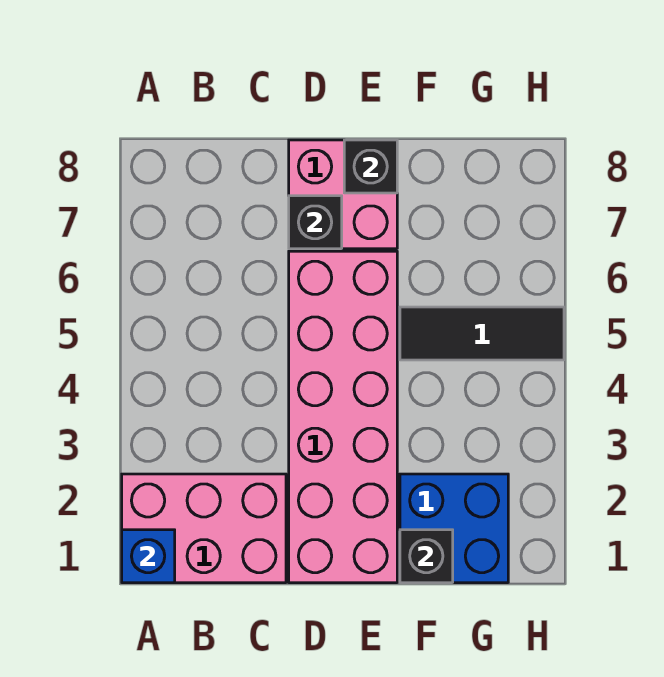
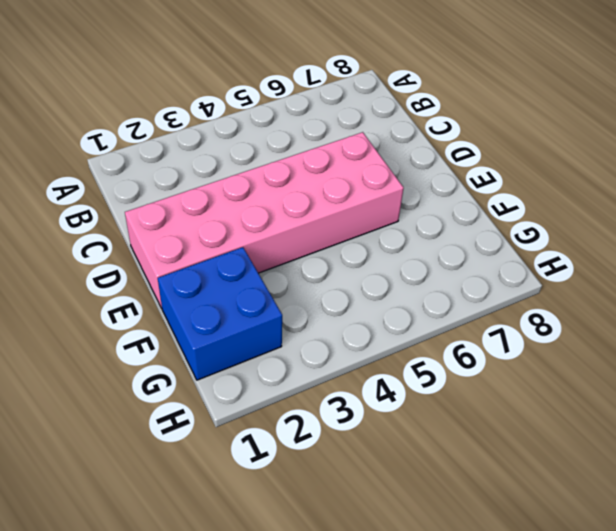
none -> pink 2x3 brick [122,474,286,583]
none -> pink 2x2 brick [289,140,397,249]

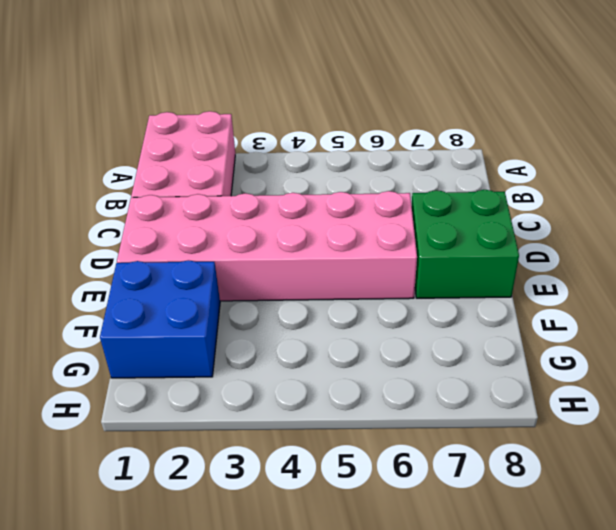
green 2x2 brick [412,190,519,298] -> pink 2x2 brick [289,140,397,249]
none -> black 1x3 tile [400,307,564,360]
none -> blue 1x1 brick [122,530,175,583]

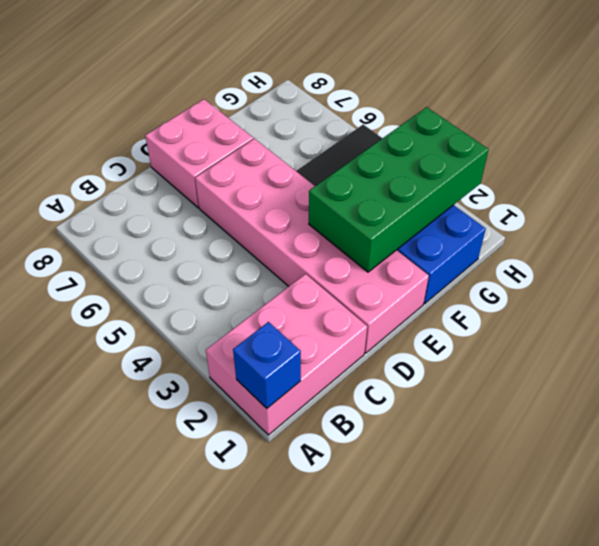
green 2x4 brick [309,107,489,272] -> none
none -> black 1x1 brick [289,196,342,249]
none -> black 1x1 brick [344,140,397,193]

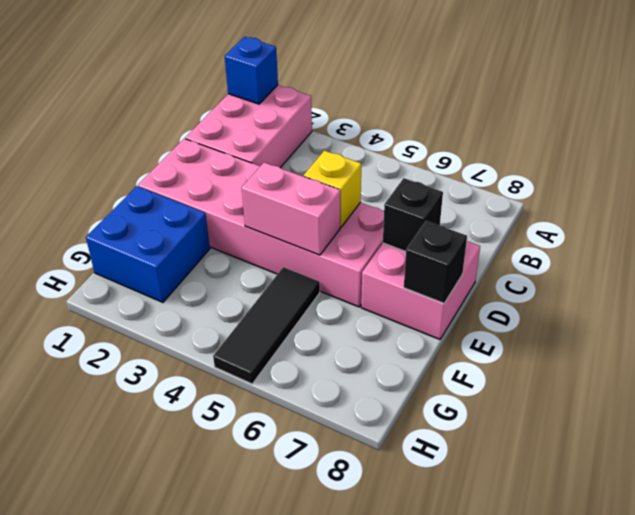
yellow 1x1 brick [304,151,361,227] -> none
pink 1x2 brick [242,162,340,255] -> none
none -> black 1x1 brick [400,530,453,583]

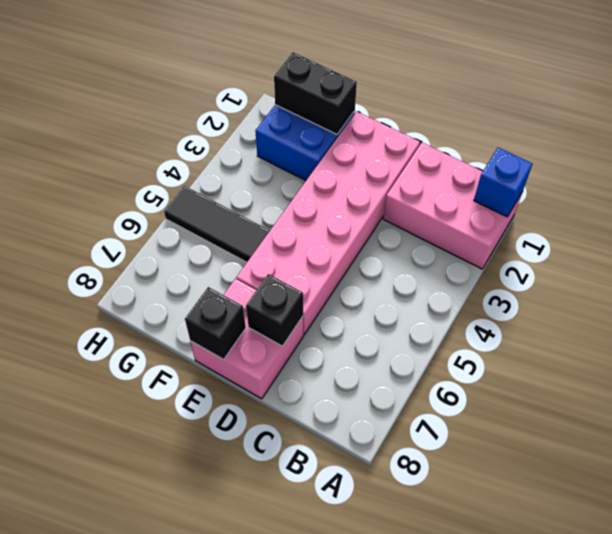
black 1x2 brick [274,52,357,134] -> black 1x1 brick [400,530,453,583]

